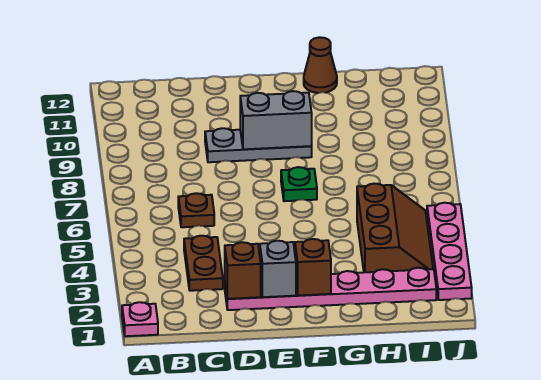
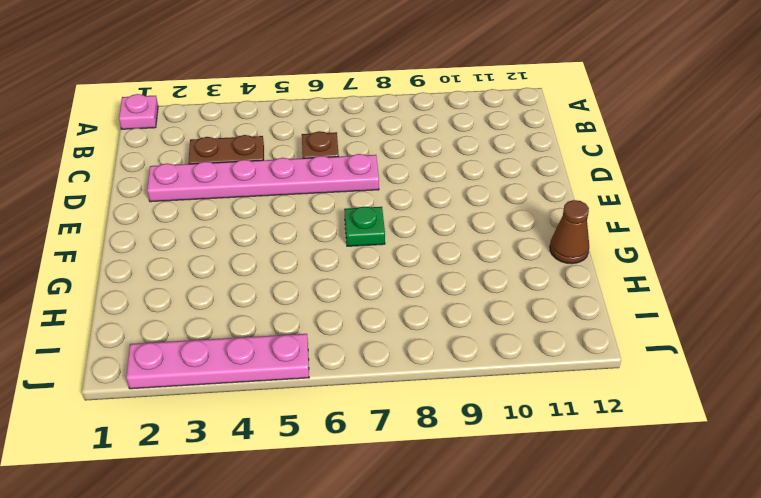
pink 1x6 plate [147,154,379,202] -> pink 1x6 plate turned to [225,268,436,310]
none -> grey 1x3 plate [205,128,312,162]
none -> brown 2x3 slope [357,184,433,272]
none -> brown 1x1 brick [225,242,261,299]

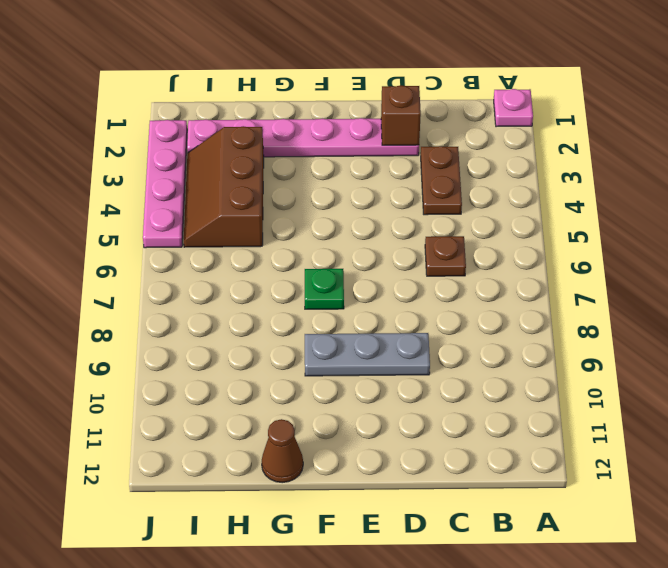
none -> grey 1x1 brick [260,241,296,297]
none -> grey 1x2 brick [240,91,312,149]
none -> brown 1x1 brick [295,239,331,296]

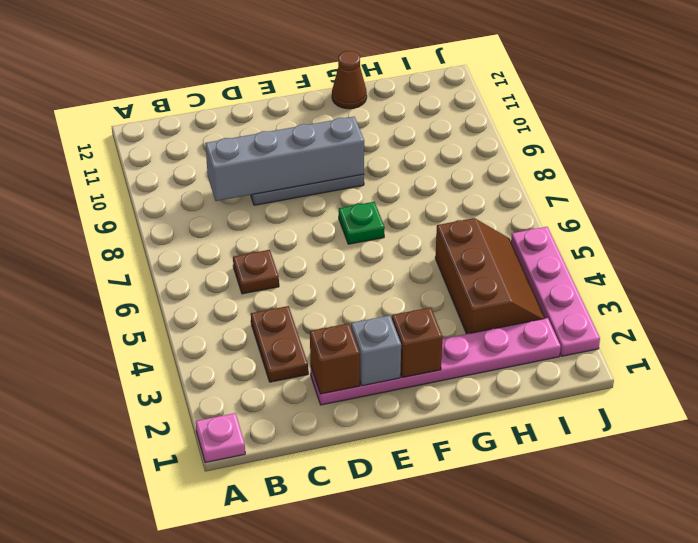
grey 1x4 brick [205,117,364,201] -> grey 1x2 brick [240,91,312,149]

